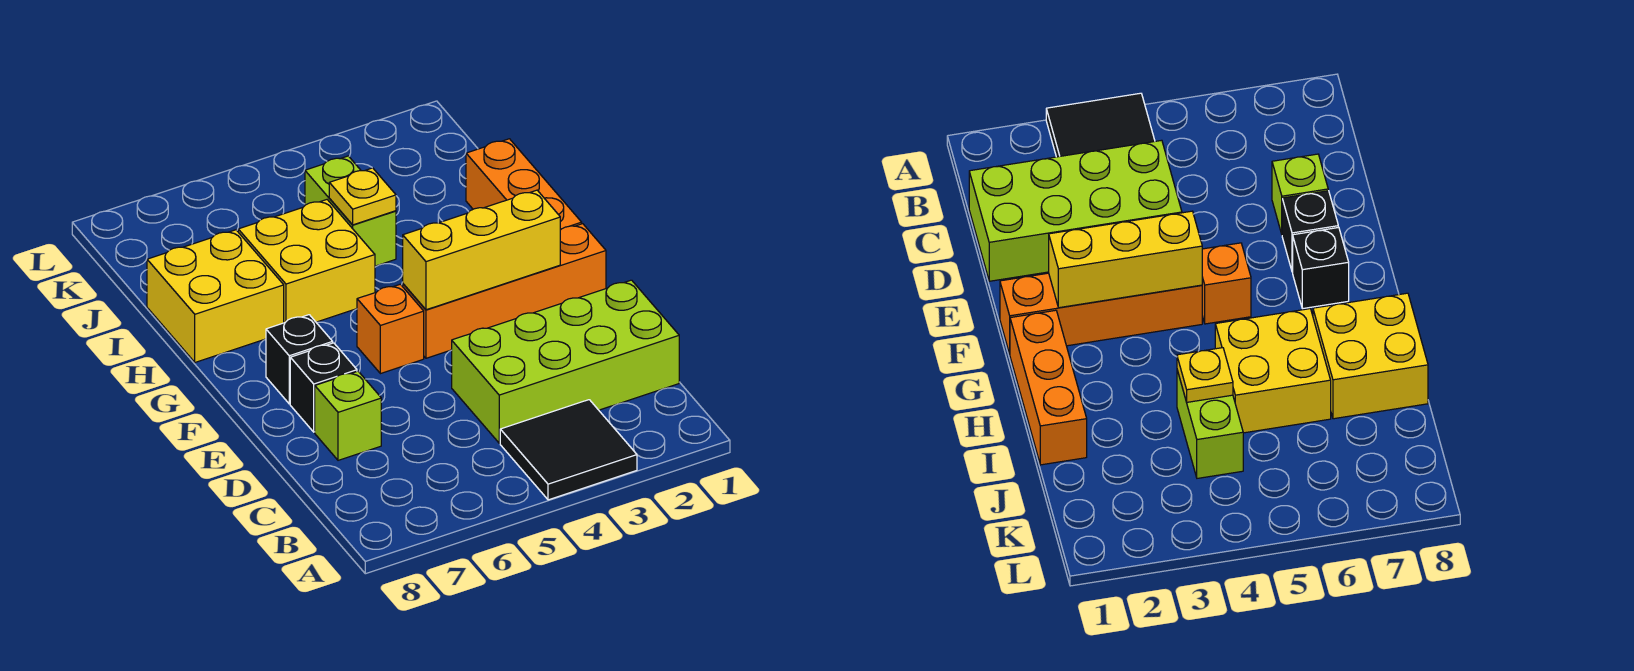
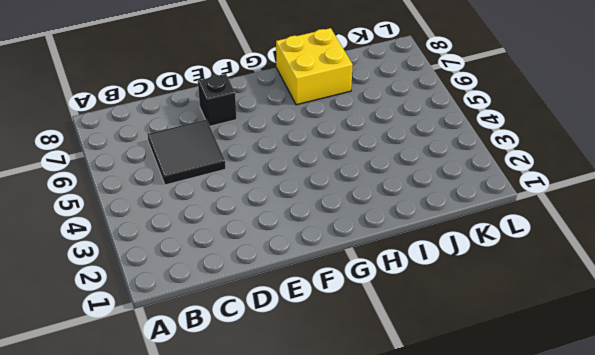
black 2x2 tile [147,119,226,185] -> black 2x2 tile moved to [500,400,637,500]
none -> lime 2x4 brick [452,280,679,443]
none -> lime 1x1 brick [315,371,381,460]
none -> orange 1x4 brick [403,224,606,358]

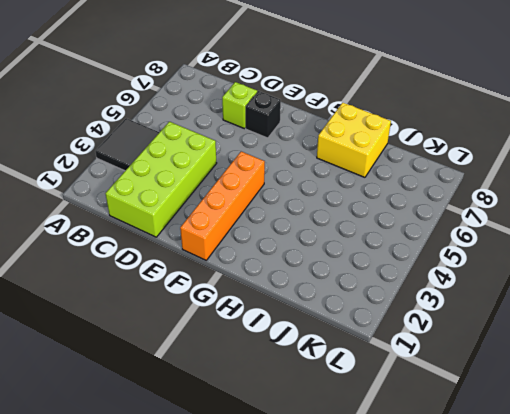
none -> orange 1x1 brick [357,284,424,374]
none -> black 1x1 brick [266,315,333,404]
none -> orange 1x3 brick [466,139,582,230]

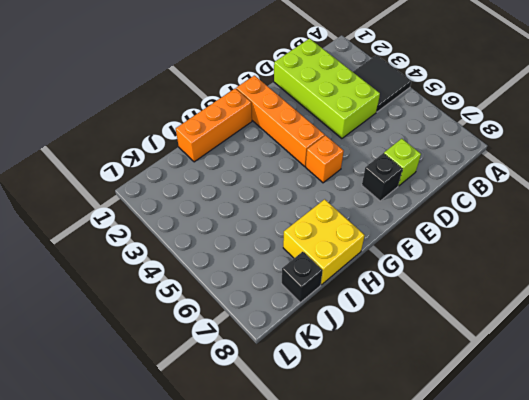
black 1x1 brick [282,252,323,302] -> black 1x1 brick moved to [266,315,333,404]
none -> yellow 2x2 brick [238,200,375,323]
none -> lime 1x2 brick [305,156,396,266]
none -> yellow 1x3 brick [403,190,560,310]

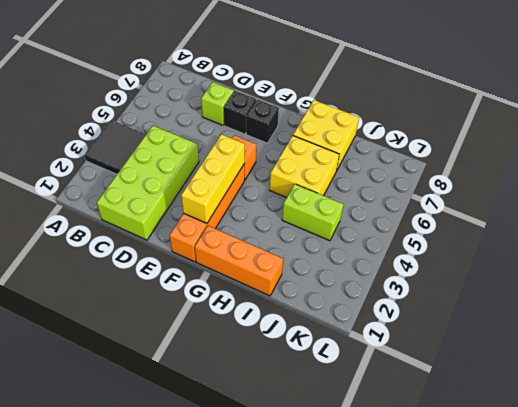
none -> yellow 1x1 plate [329,168,396,225]

